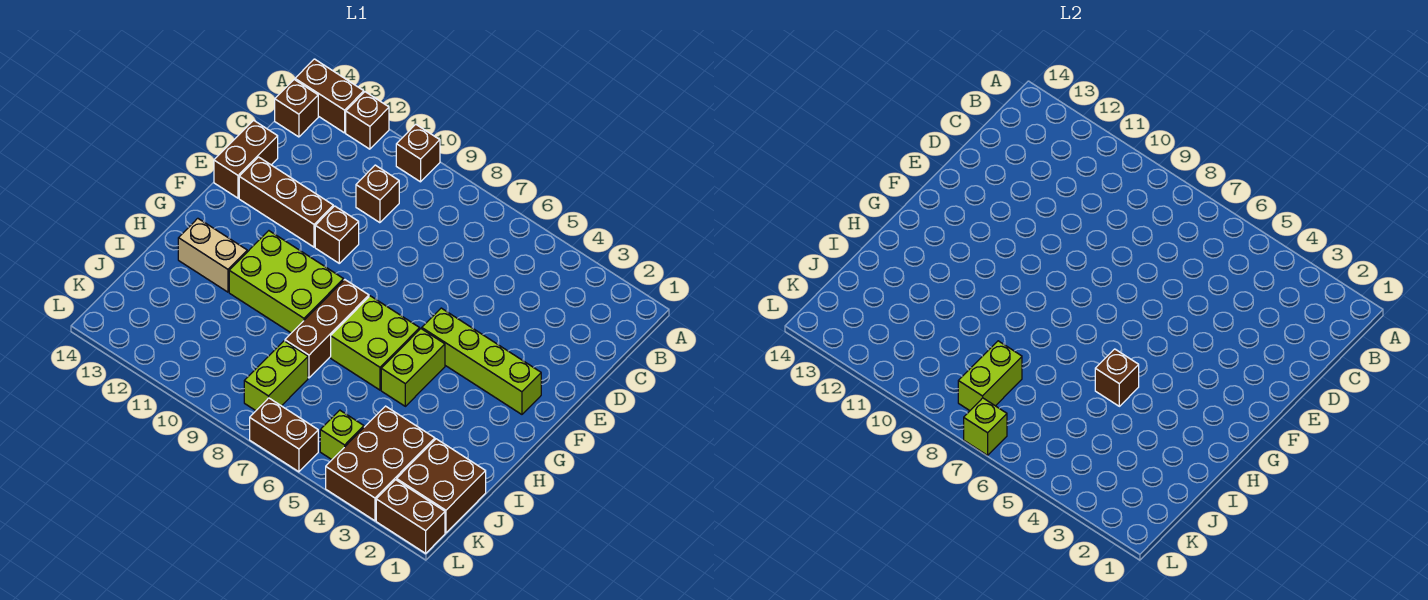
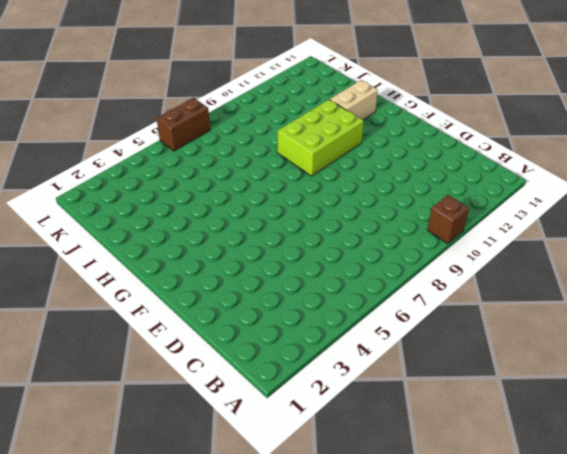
none -> brown 1x1 brick [346,92,389,149]
none -> brown 1x2 brick [295,59,364,133]
none -> brown 1x1 brick [275,80,318,137]

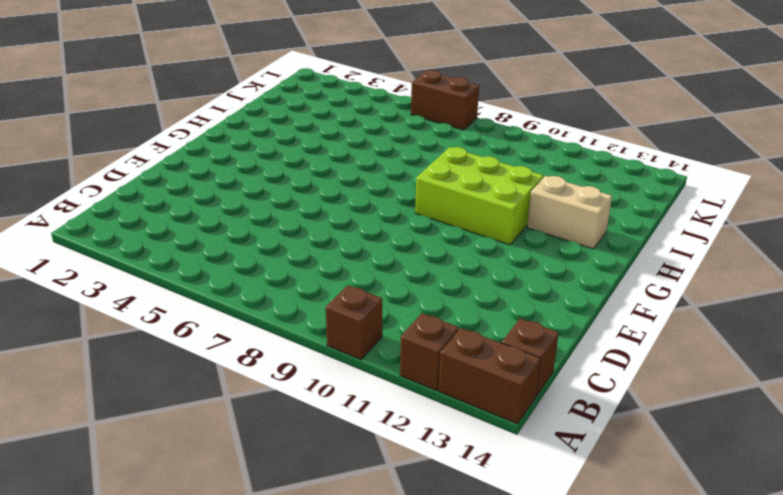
none -> brown 1x1 brick [356,165,399,223]
none -> brown 1x2 brick [214,120,278,198]
none -> brown 1x1 brick [315,206,359,263]

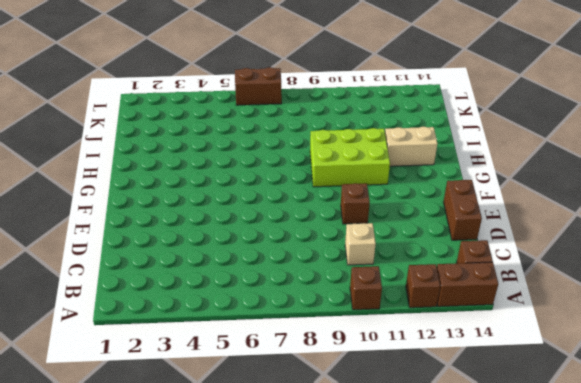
tan 1x1 brick [345,223,376,265] -> brown 1x1 brick [356,165,399,223]
none -> brown 1x3 brick [239,157,333,247]
none -> lime 1x4 brick [422,308,541,414]
none -> lime 1x2 brick [381,329,445,406]

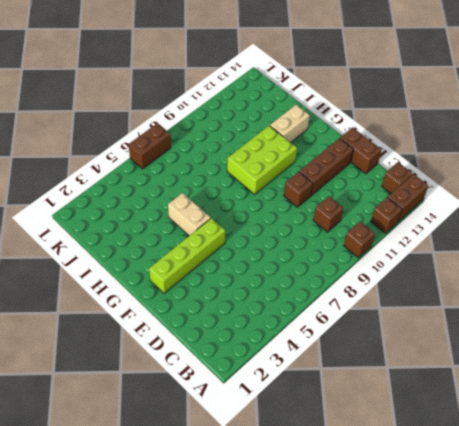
tan 1x2 brick [168,193,211,236] -> lime 1x2 brick [381,329,445,406]
none -> lime 2x2 brick [331,296,420,390]
none -> brown 1x3 brick [285,280,369,378]
none -> brown 2x2 brick [397,439,486,533]

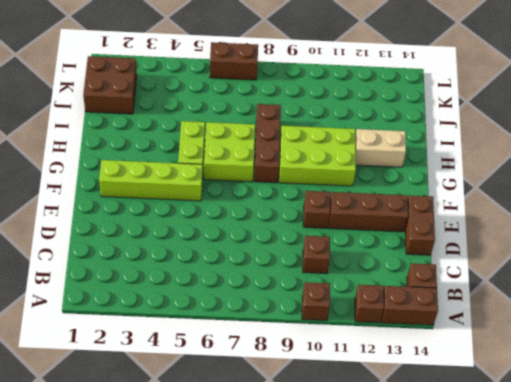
none -> brown 2x3 brick [326,406,435,521]
none -> lime 1x2 brick [244,341,308,411]
none -> lime 1x1 brick [320,410,364,459]

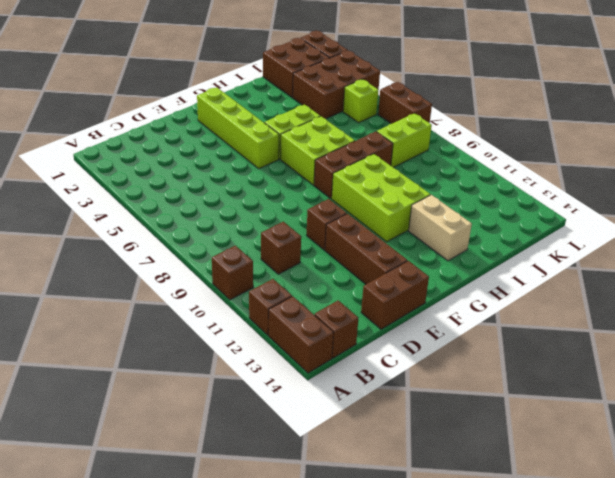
none -> brown 1x1 brick [1095,349,1139,406]
none -> lime 1x2 brick [958,341,1022,411]
none -> lime 1x1 brick [964,398,1007,455]

